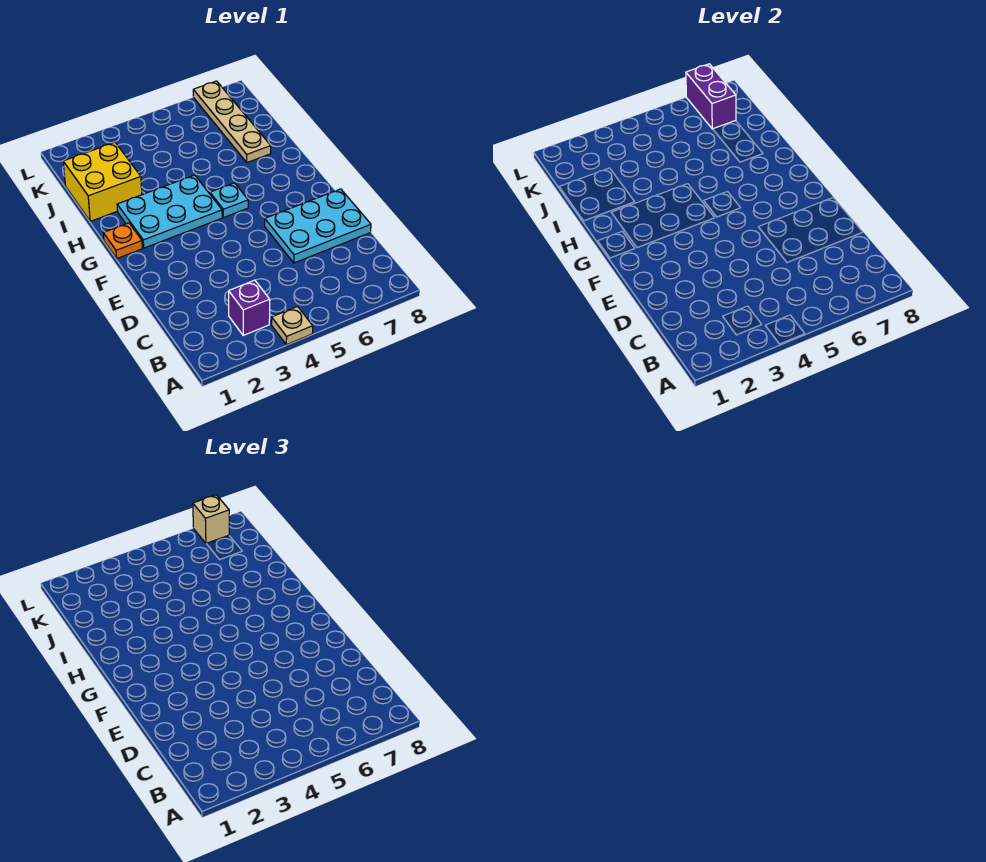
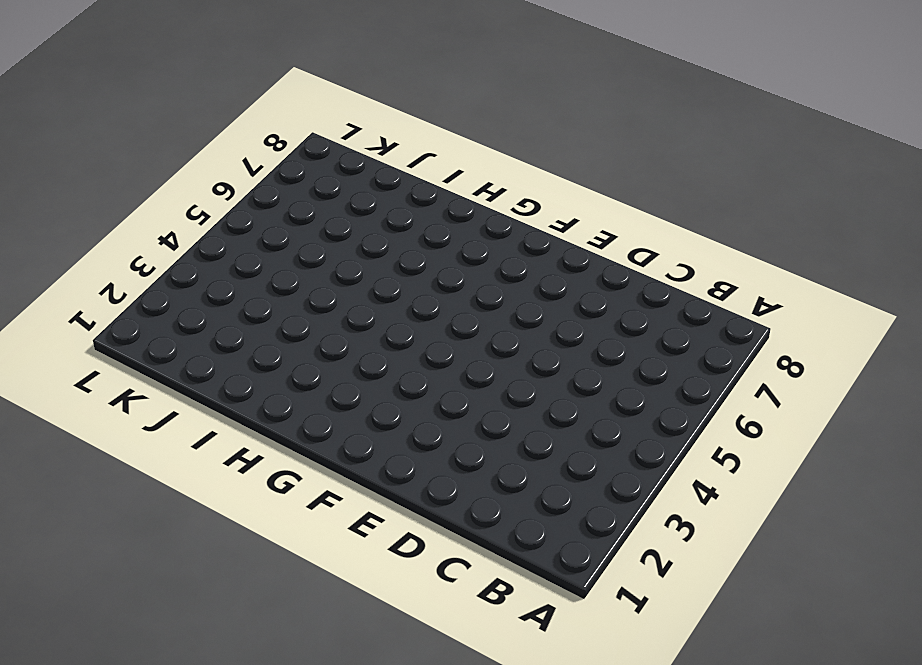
none -> tan 1x1 plate [271,307,313,345]
none -> purple 1x1 brick [229,280,270,335]

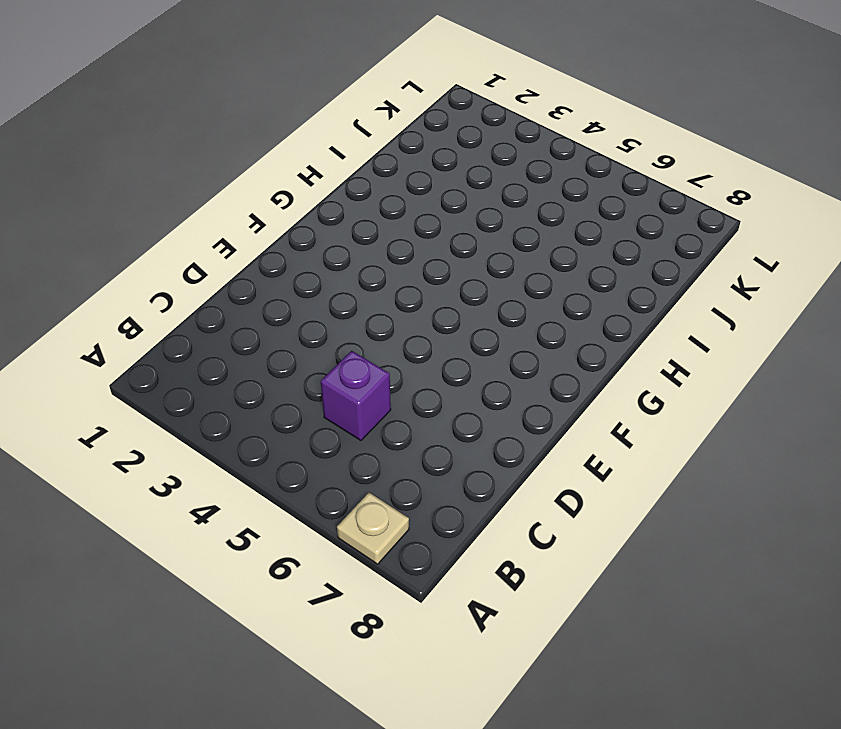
tan 1x1 plate [337,493,409,564] -> tan 1x1 plate moved to [271,307,313,345]
purple 1x1 brick [321,351,391,440] -> purple 1x1 brick moved to [229,280,270,335]
none -> cyan 2x3 plate [265,189,371,263]
none -> orange 1x1 plate [103,223,142,258]

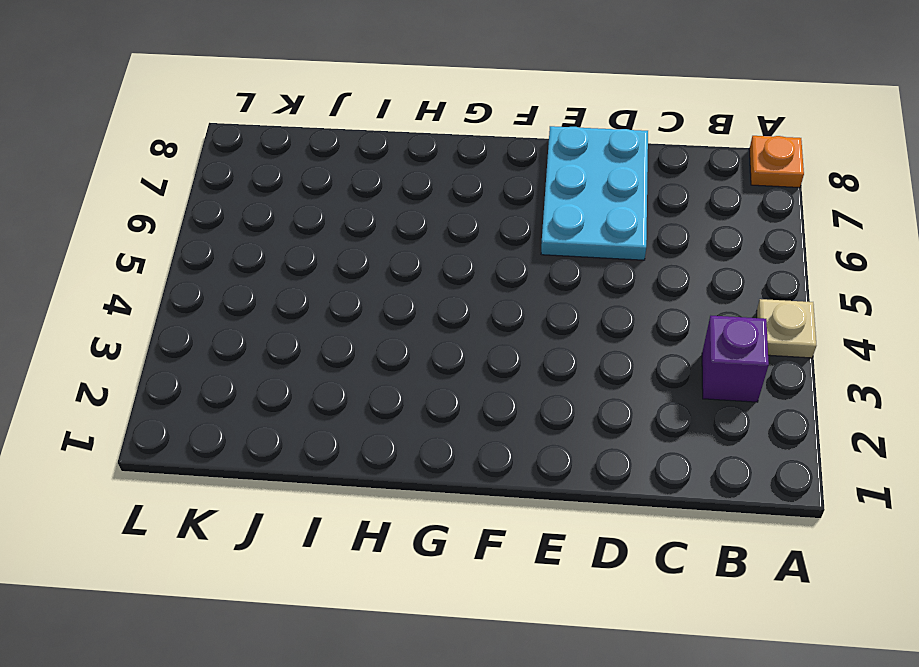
orange 1x1 plate [749,136,804,188] -> orange 1x1 plate moved to [103,223,142,258]
none -> cyan 2x3 plate [117,175,222,248]
none -> cyan 1x1 plate [210,183,248,218]

